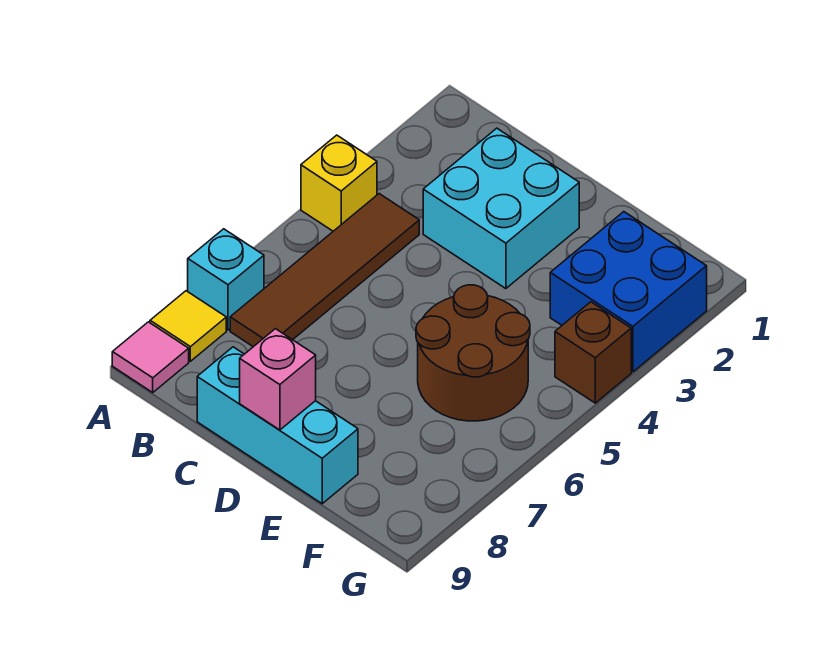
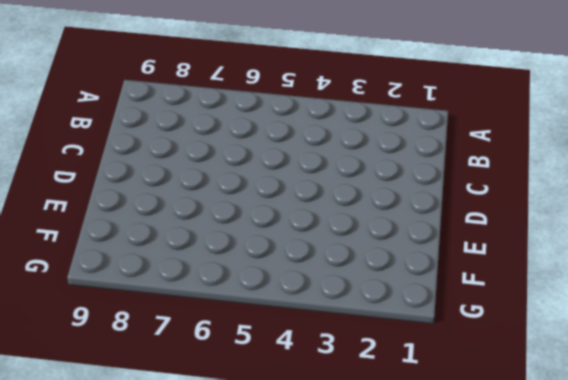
none -> yellow 1x1 brick [301,135,377,231]
none -> cyan 1x1 brick [188,229,264,330]

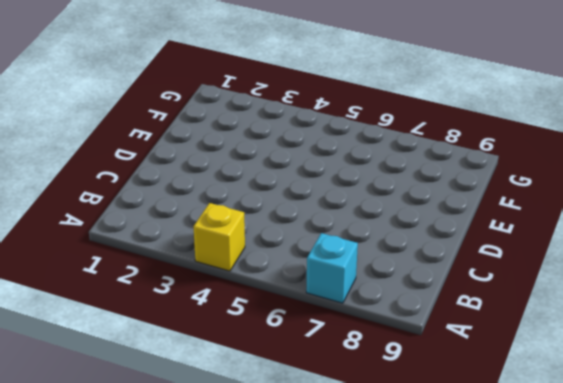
none -> yellow 1x1 tile [150,291,226,361]
none -> pink 1x1 tile [112,322,189,392]

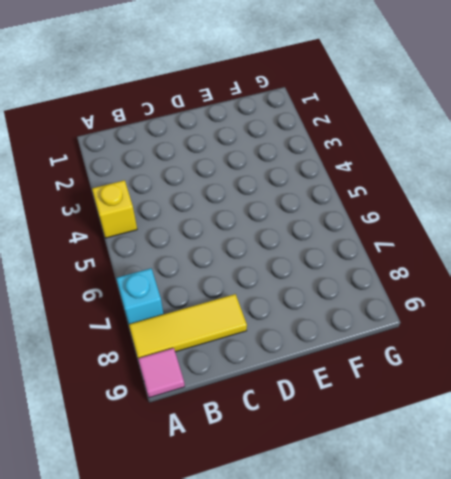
yellow 1x3 tile [129,294,247,358] -> yellow 1x1 tile [150,291,226,361]
none -> brown 1x4 tile [230,194,419,347]
none -> cyan 2x2 brick [423,128,579,289]

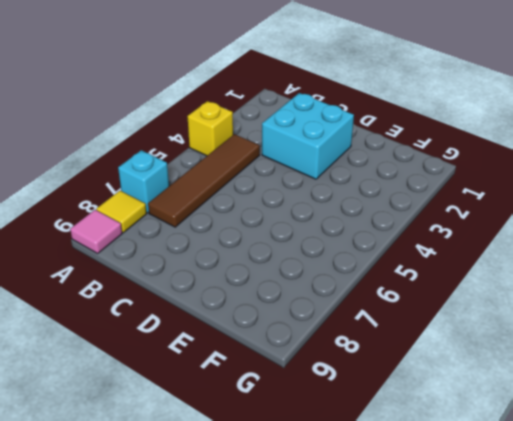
none -> cyan 1x3 brick [197,347,358,504]
none -> brown 2x2 round brick [416,285,530,421]

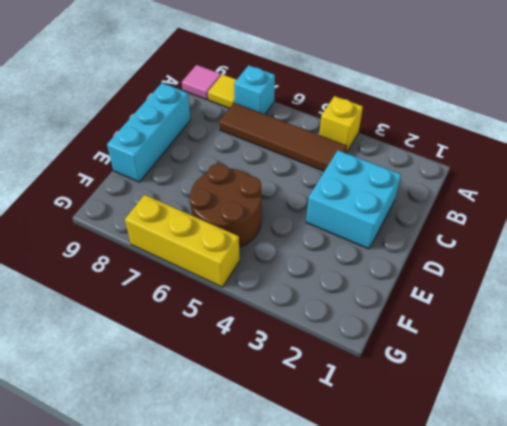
yellow 1x3 brick [125,195,240,287] -> none
none -> blue 2x2 brick [550,212,707,372]
none -> brown 1x1 brick [555,302,631,403]

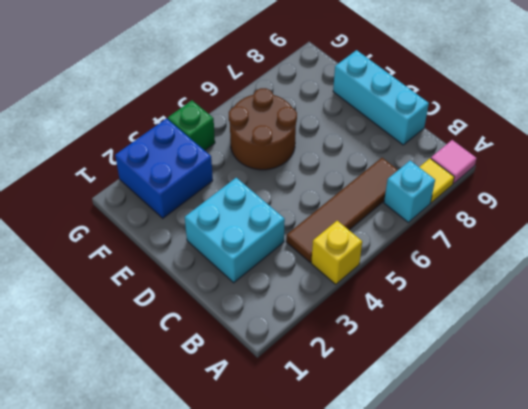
green 1x1 brick [168,101,215,150] -> brown 1x1 brick [555,302,631,403]
none -> pink 1x1 brick [240,329,316,430]

